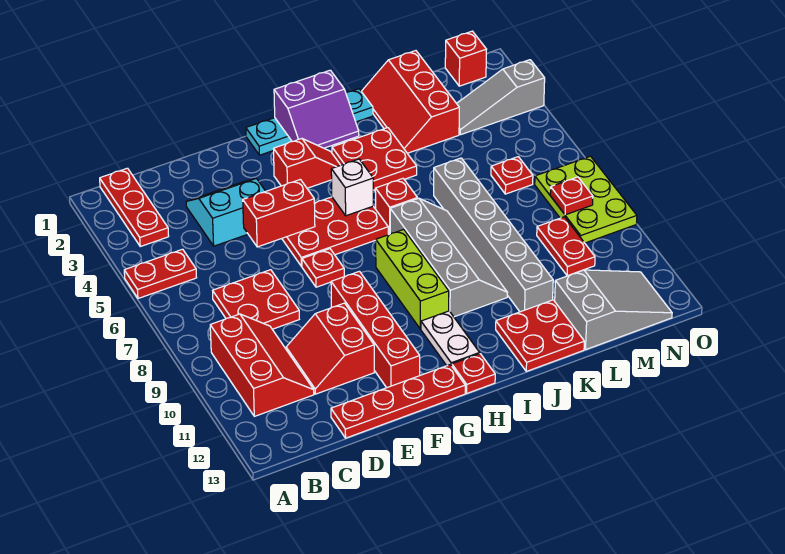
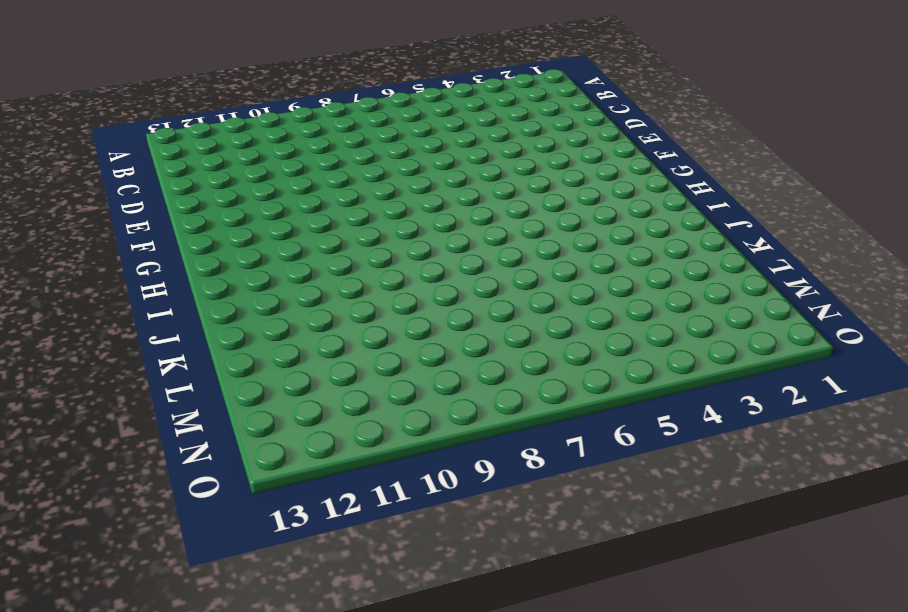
none -> red 1x2 plate [124,249,197,298]
none -> red 1x3 plate [100,168,169,246]
none -> red 2x3 slope [210,314,314,416]
none -> red 2x2 plate [213,270,299,329]

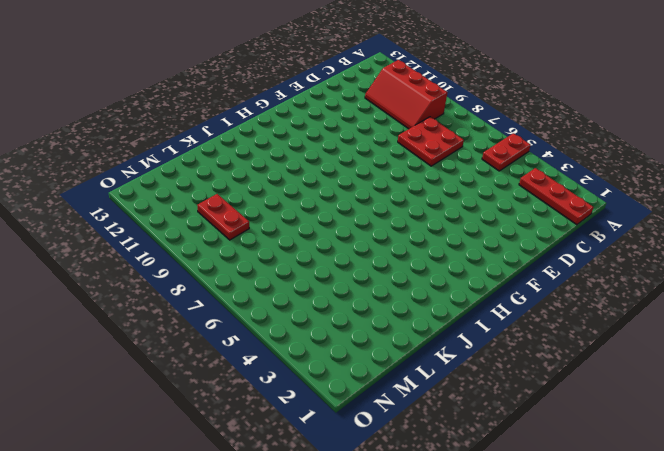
none -> cyan 2x2 slope [186,179,266,246]
none -> red 2x2 slope [286,303,374,394]
none -> red 1x4 plate [331,365,465,438]
none -> red 2x3 plate [282,197,388,267]

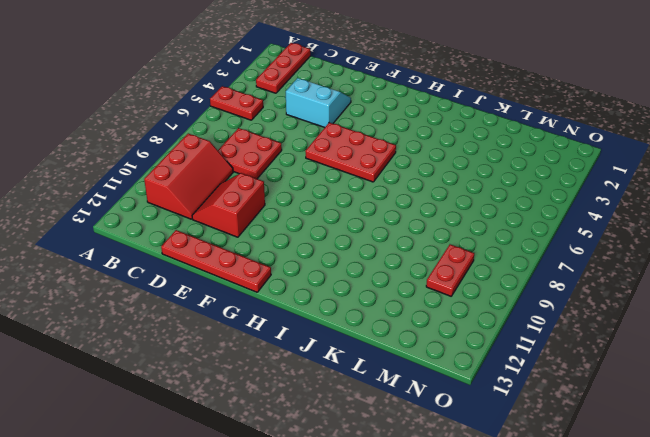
none -> red 1x1 plate [302,249,344,287]
none -> red 1x4 brick [331,271,420,388]
none -> cyan 1x4 plate [246,89,373,155]
none -> red 1x2 slope [274,139,340,188]

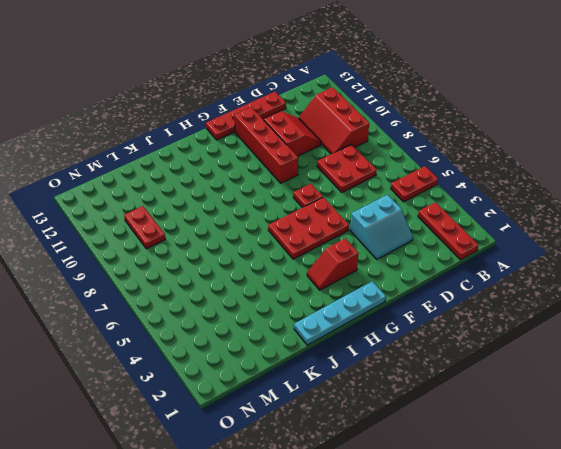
none -> lime 1x3 brick [376,229,449,329]
none -> white 1x2 plate [421,311,480,366]
none -> red 1x1 plate [452,354,495,393]
none -> red 2x2 plate [332,128,417,190]

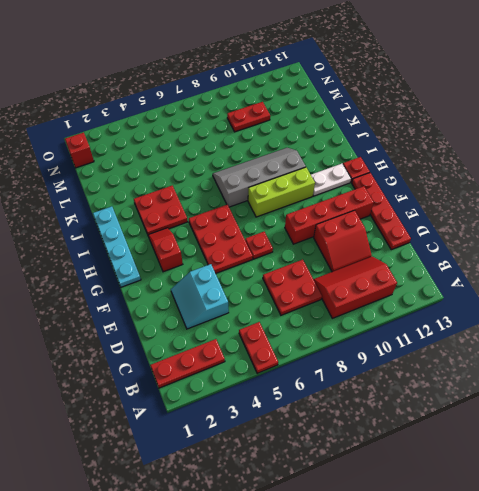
none -> red 1x1 brick [375,179,417,234]
none -> red 2x2 plate [496,300,584,371]
none -> red 2x3 slope [361,51,459,153]
none -> grey 1x6 brick [434,158,553,312]

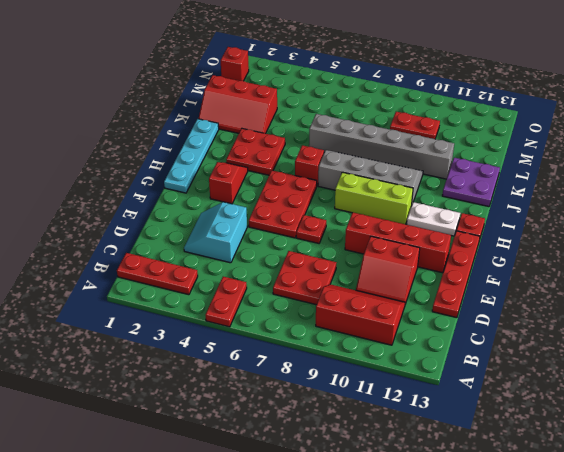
purple 2x2 plate [442,158,500,207] -> red 2x2 plate [496,300,584,371]
none -> grey 2x3 slope [555,270,672,349]
none -> grey 1x3 slope [457,60,545,135]
none -> red 1x1 plate [491,157,533,194]
none -> lime 2x3 plate [535,156,637,243]

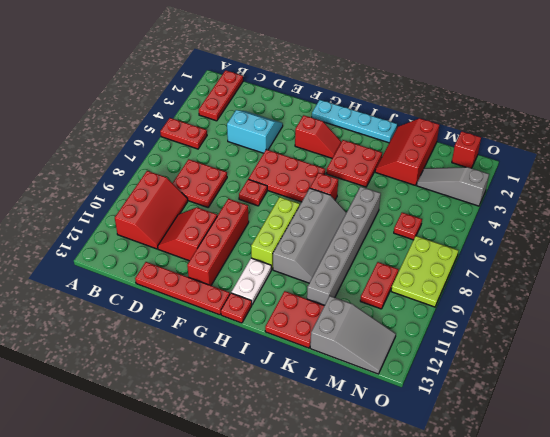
none -> red 1x2 brick [243,179,315,247]
none -> purple 2x2 slope [274,70,359,148]
none -> white 1x1 brick [331,159,373,216]
none -> red 1x1 plate [550,177,593,215]

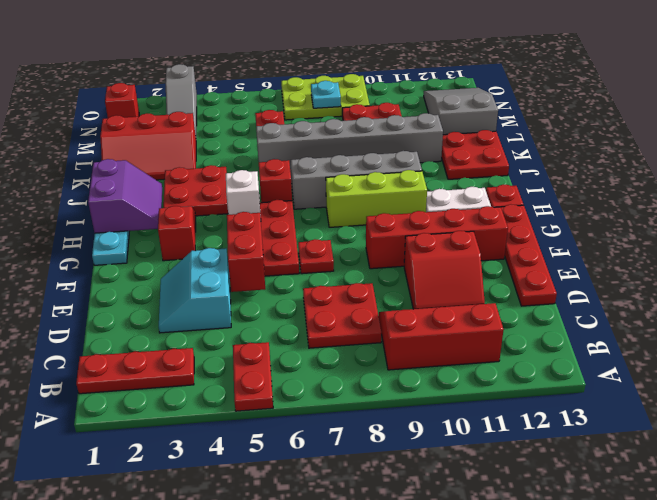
cyan 1x1 plate [311,81,341,108] -> red 1x1 plate [550,177,593,215]

